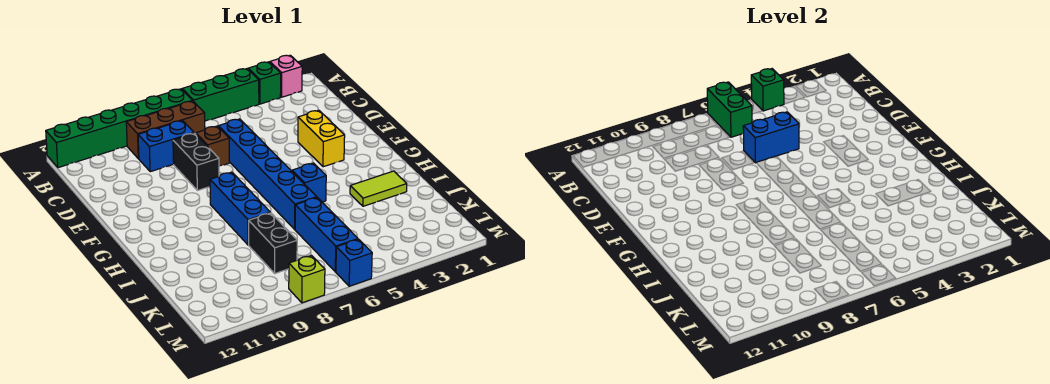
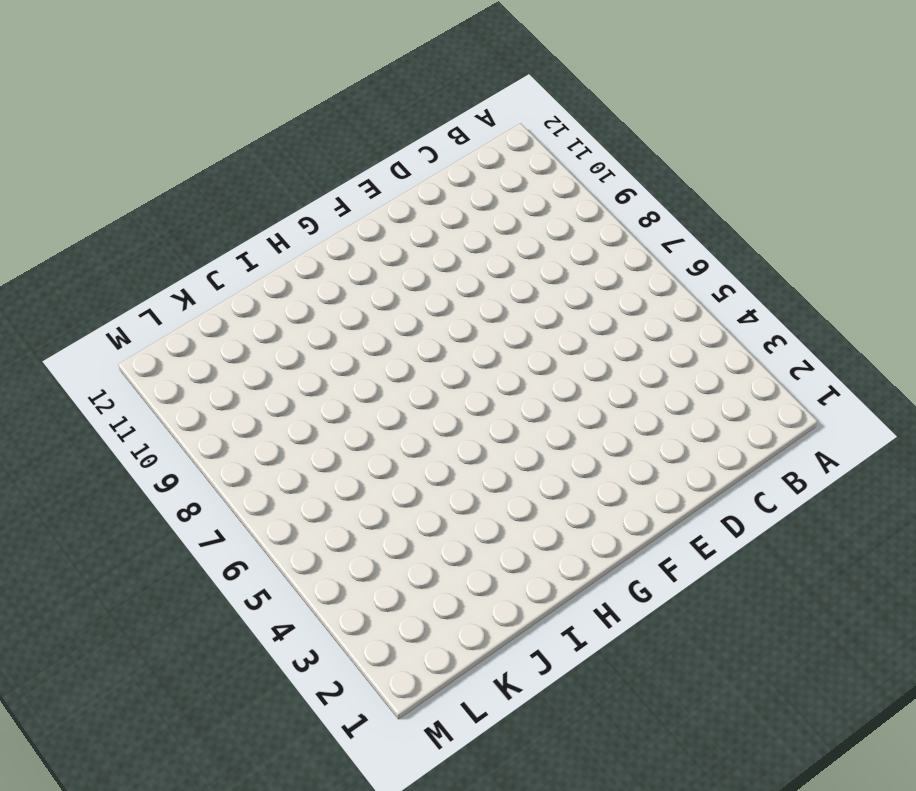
none -> pink 1x1 brick [270,55,302,97]
none -> green 1x1 brick [248,62,281,104]
none -> green 1x3 brick [182,69,259,121]

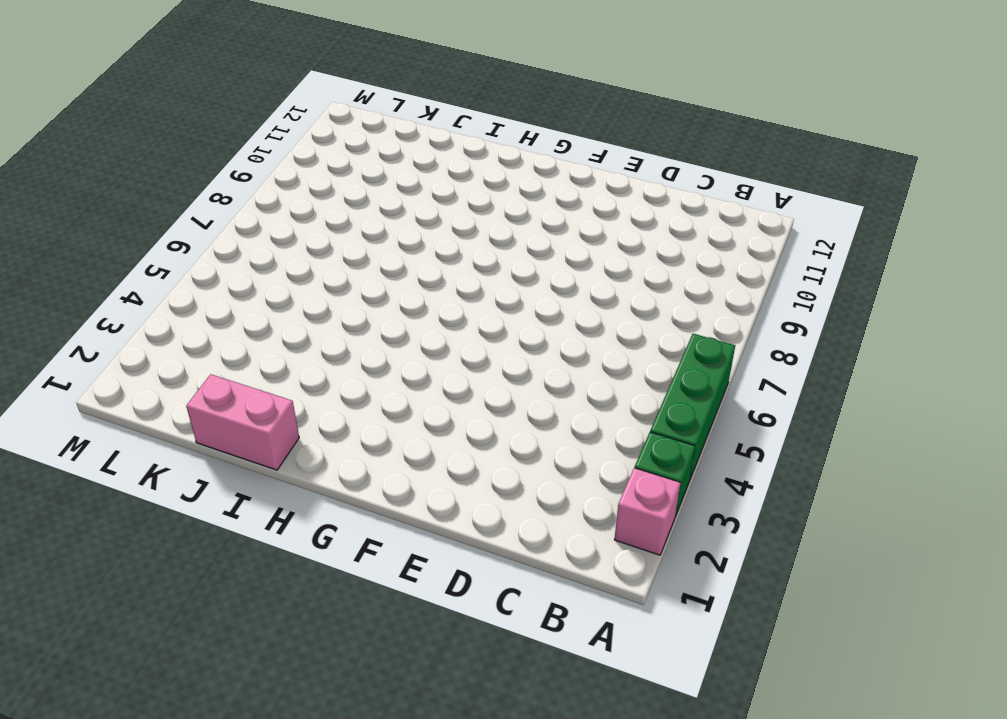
pink 1x2 brick [186,374,299,470] -> none
none -> green 1x6 brick [46,89,192,168]
none -> brown 1x3 brick [126,101,205,159]
none -> blue 1x2 brick [138,121,194,172]

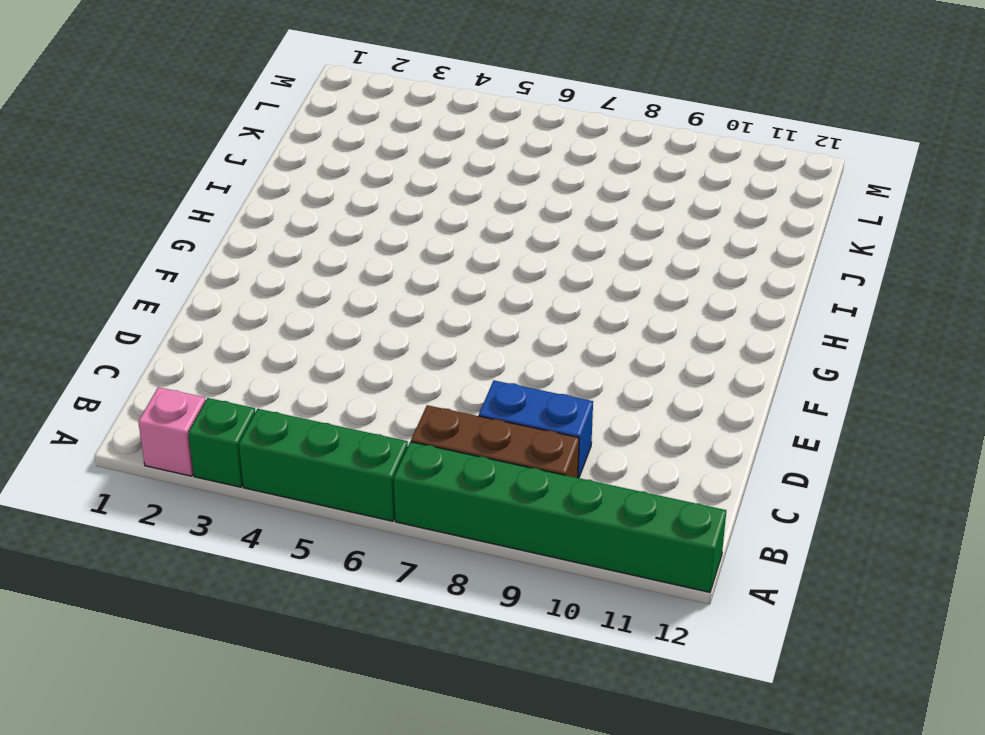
none -> blue 1x6 brick [218,119,317,229]
none -> brown 1x1 brick [196,126,229,166]
none -> black 1x2 brick [173,133,219,191]

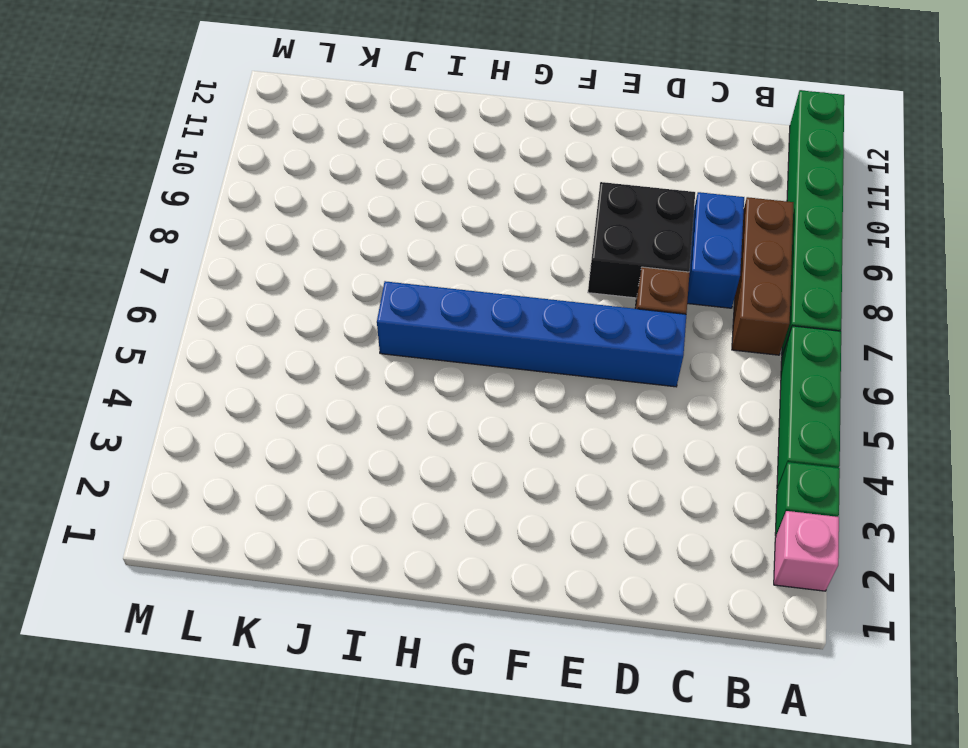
black 2x2 brick [588,182,695,298] -> black 1x2 brick [173,133,219,191]
none -> yellow 1x2 brick [298,110,345,167]
none -> blue 1x3 brick [210,172,270,245]
none -> blue 1x1 brick [292,163,326,202]

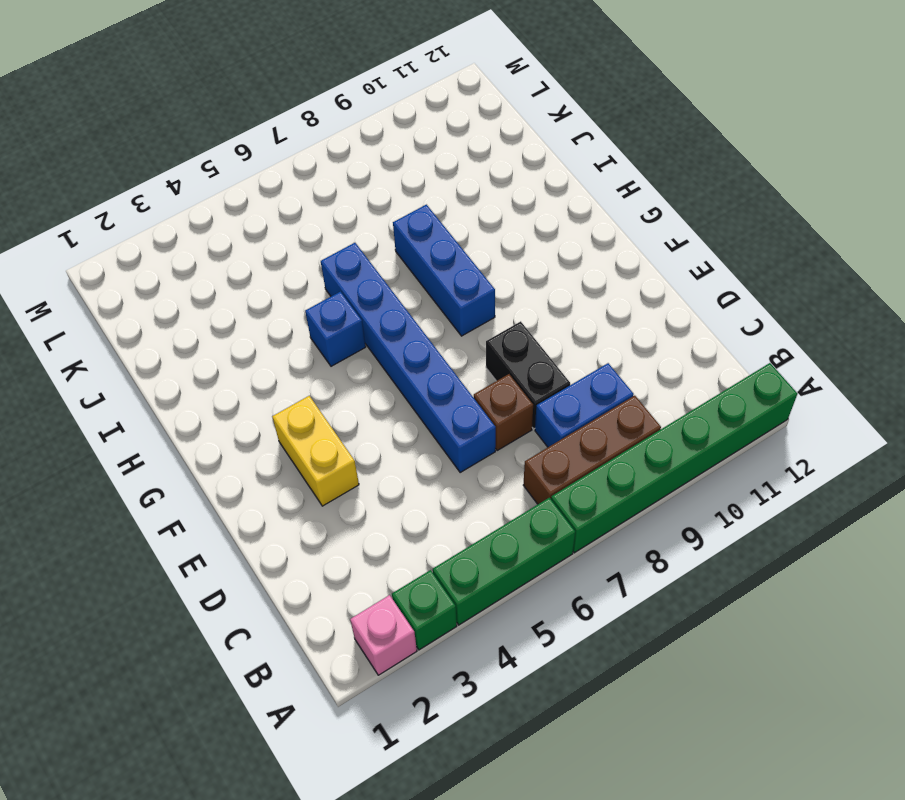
none -> lime 1x2 tile [350,171,407,206]
none -> blue 1x3 brick [295,197,358,272]
none -> black 1x2 brick [249,213,297,273]

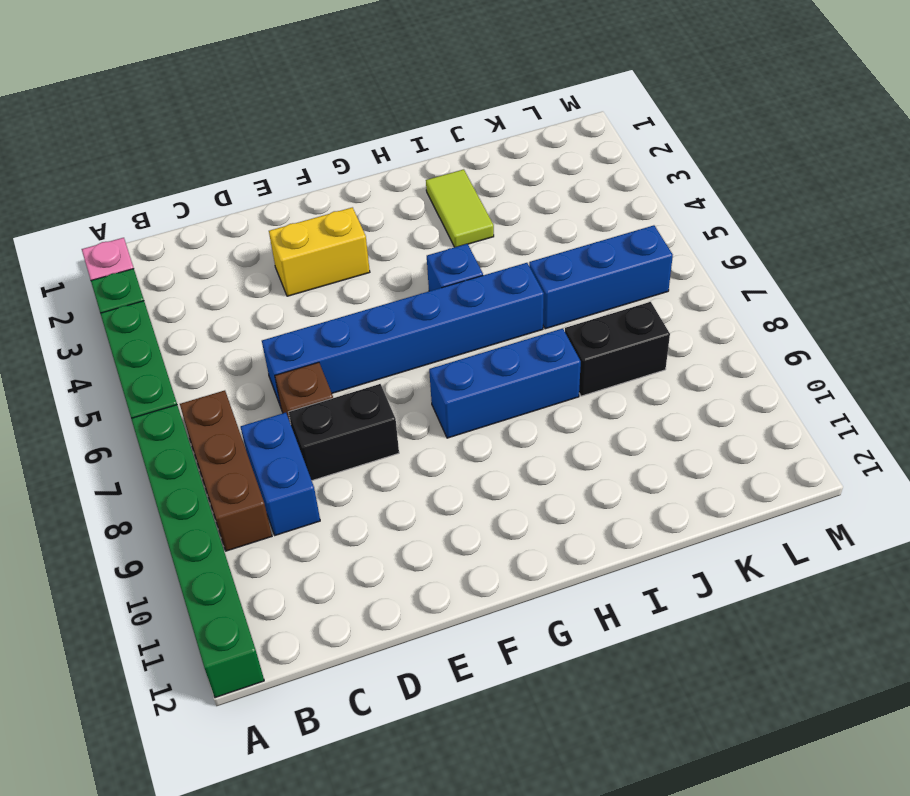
none -> blue 1x1 brick [336,239,372,286]
none -> lime 1x1 brick [289,255,325,303]
none -> green 1x1 brick [751,69,784,111]

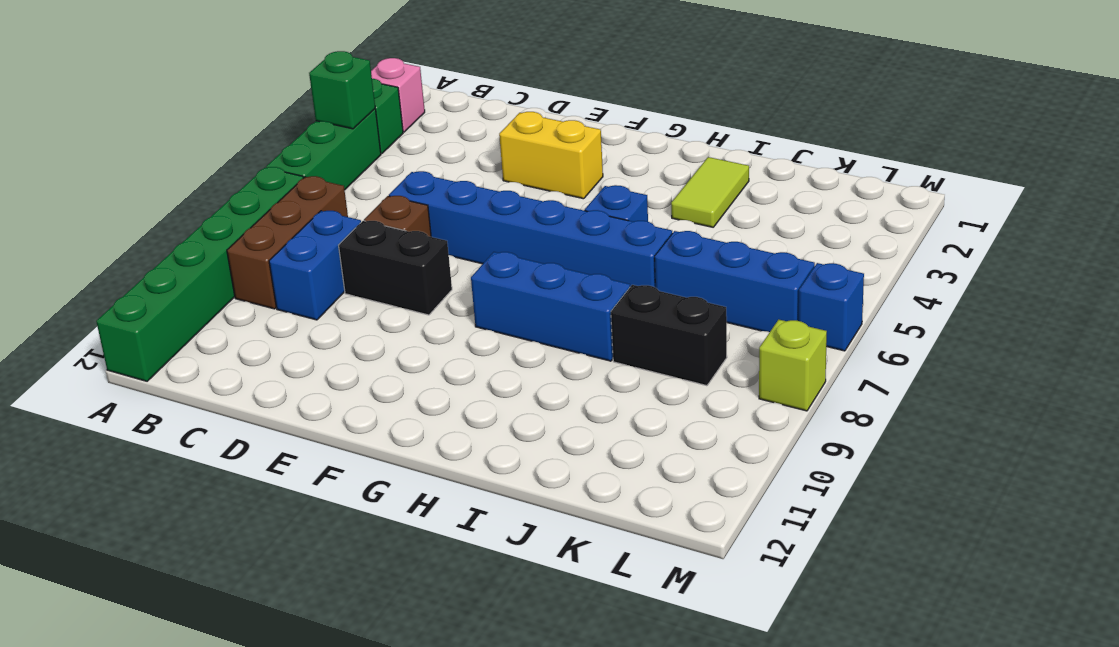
none -> green 1x2 brick [707,82,752,137]
none -> blue 1x2 brick [743,112,799,163]

